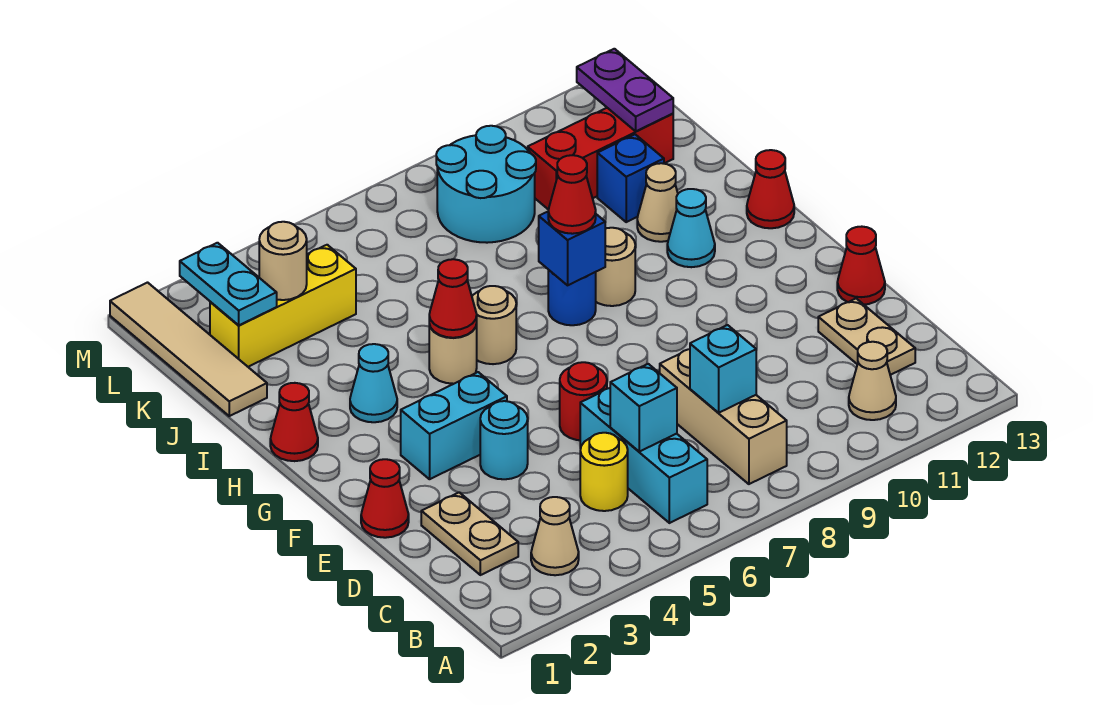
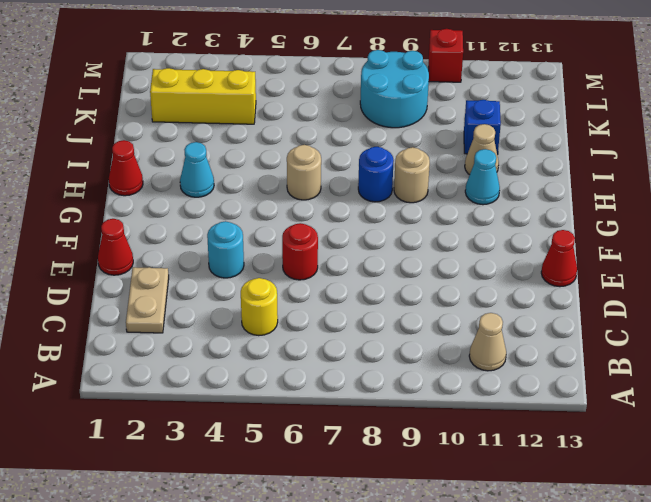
red 1x1 brick [429,29,463,82] -> none
none -> tan 1x1 cone [531,497,579,575]
none -> cyan 1x3 brick [580,388,707,523]
none -> tan 1x3 brick [660,349,787,484]
none -> tan 1x2 plate [818,299,915,375]

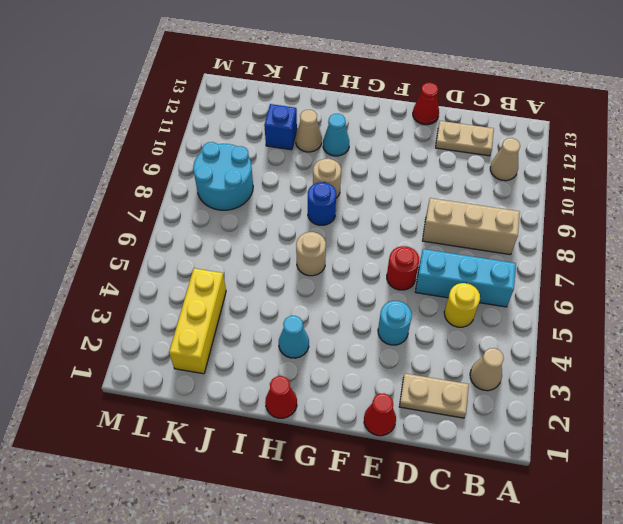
none -> cyan 1x2 brick [401,372,507,479]
none -> tan 1x1 round brick [429,324,477,384]
none -> red 1x1 cone [747,150,794,228]
none -> tan 1x4 tile [110,283,267,416]

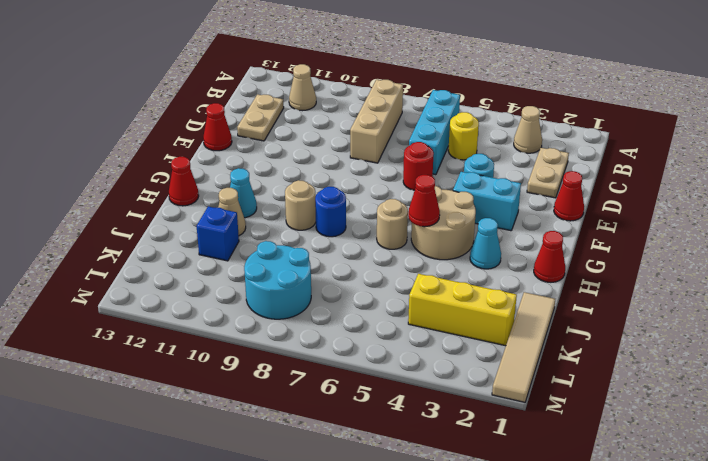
tan 2x2 round brick [411,186,476,260] -> tan 1x1 round brick [429,324,477,384]
none -> red 1x3 brick [528,108,673,210]
none -> cyan 1x1 brick [610,364,677,452]
none -> cyan 1x1 brick [690,325,756,413]
none -> blue 1x1 brick [539,212,605,285]

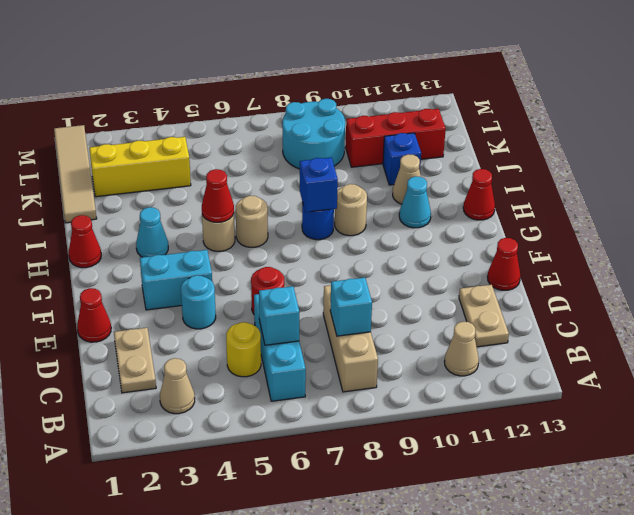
none -> cyan 1x2 plate [180,243,277,325]
none -> tan 1x1 round brick [259,222,307,300]
none -> purple 1x2 plate [577,49,673,131]
none -> red 1x1 cone [548,155,596,234]

